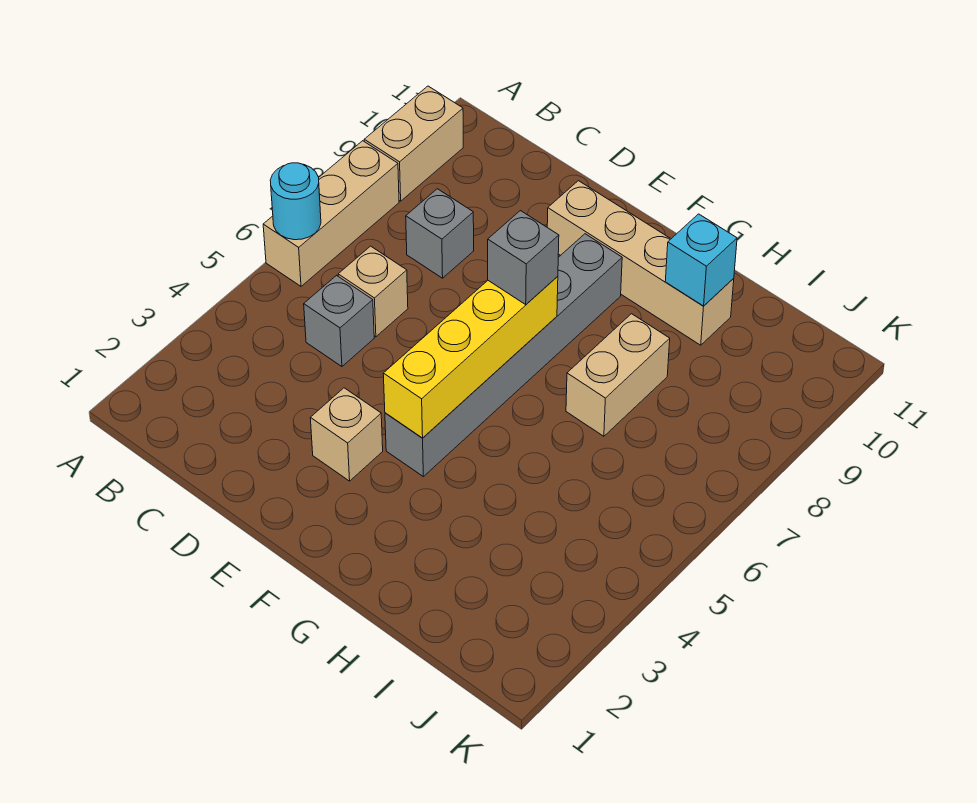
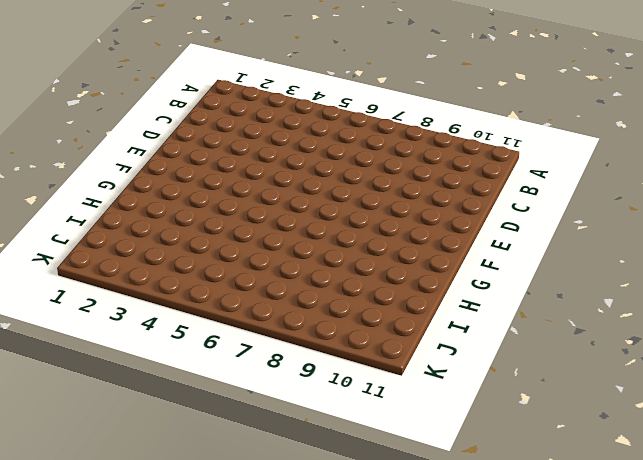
none -> tan 1x3 brick [263,141,399,286]
none -> tan 1x2 brick [364,86,463,201]
none -> grey 1x1 brick [304,276,374,367]

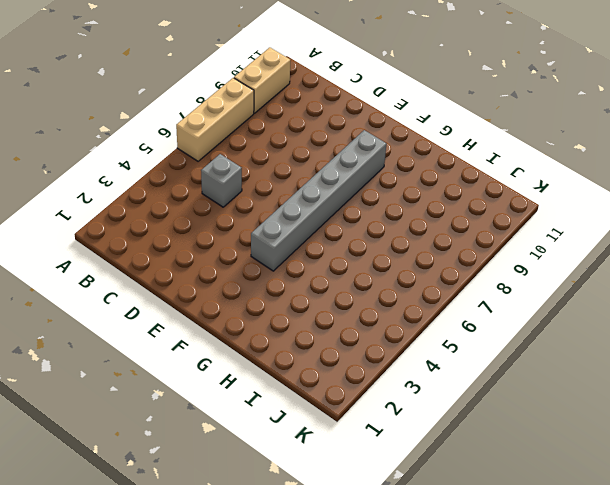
none -> tan 1x1 brick [338,246,408,337]
none -> grey 1x1 brick [406,189,474,278]
none -> tan 1x1 brick [310,388,383,481]

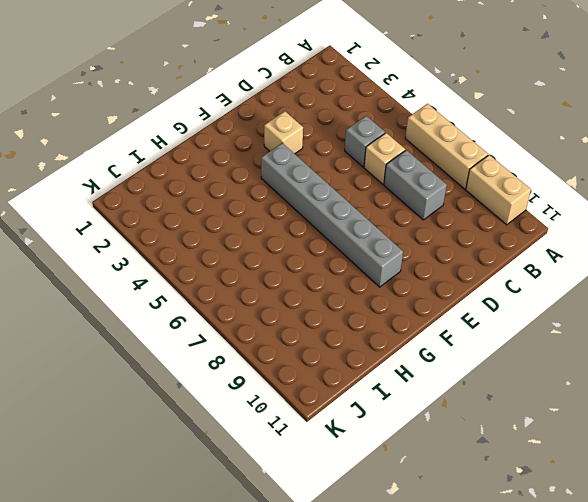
grey 1x2 brick [384,150,447,220] -> grey 1x1 brick [406,189,474,278]
none -> tan 1x4 brick [547,181,734,345]
none -> tan 1x2 brick [566,314,670,436]
none -> cyan 1x1 round brick [270,163,321,240]

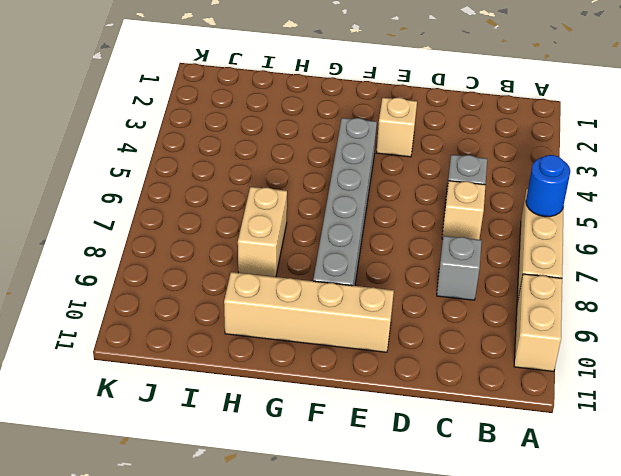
blue 1x1 round brick [526,155,570,217] -> cyan 1x1 round brick [270,163,321,240]
none -> yellow 1x4 brick [383,276,558,438]
none -> cyan 1x1 brick [665,214,737,306]
none -> grey 1x1 brick [488,211,559,304]

